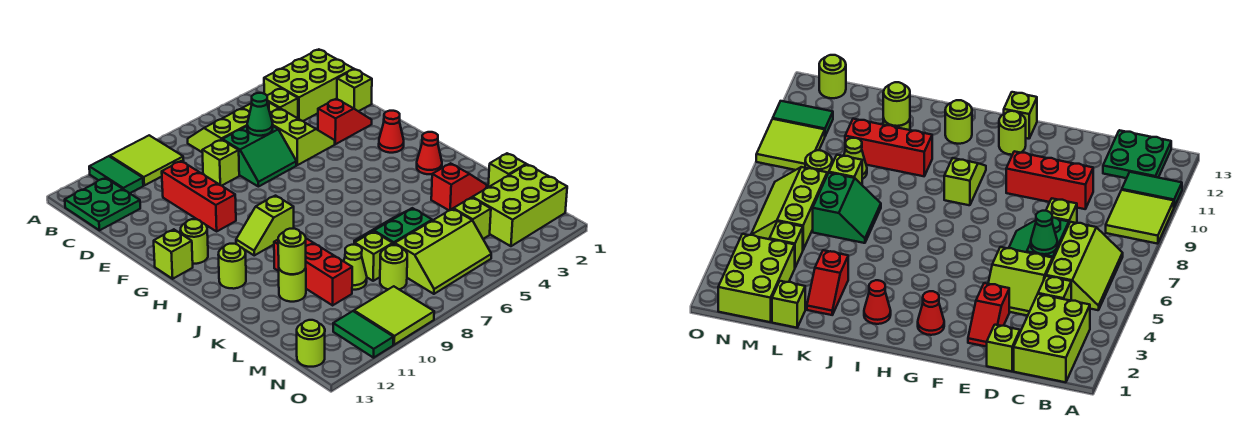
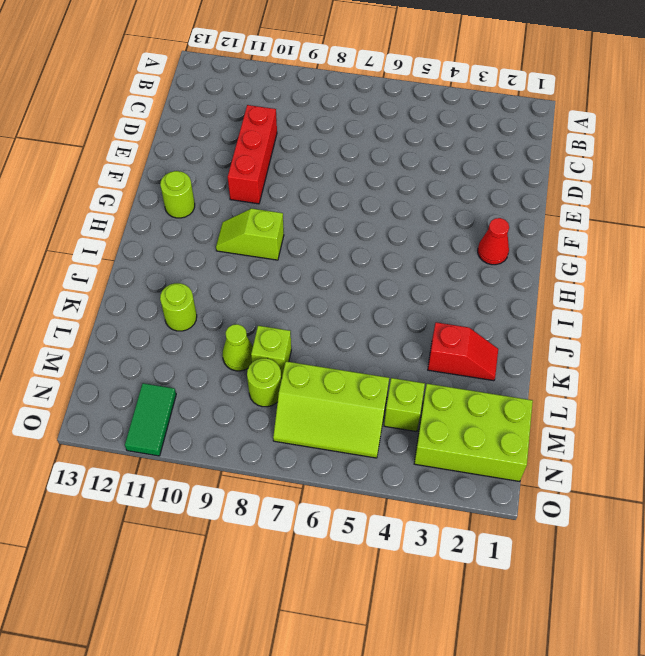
none -> lime 2x2 tile [110,135,184,185]
none -> green 1x2 tile [89,156,143,193]
none -> lime 2x3 brick [264,49,354,121]
none -> lime 2x3 slope [188,101,279,152]

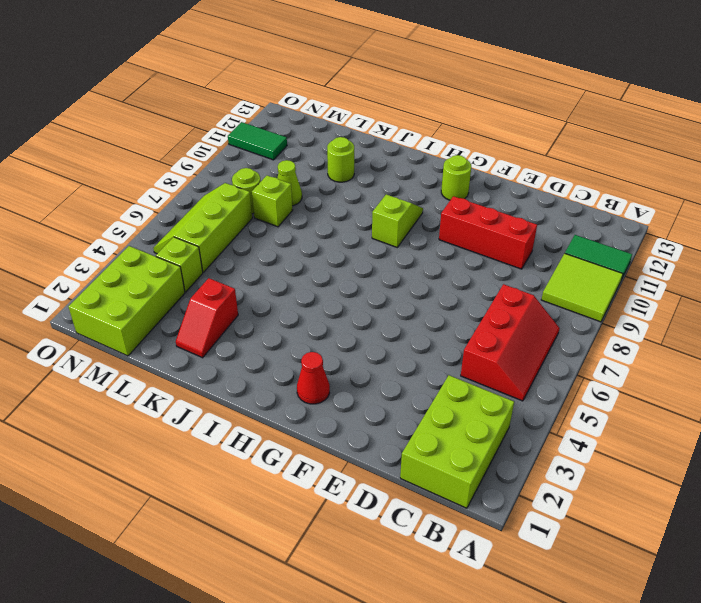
red 2x3 slope [461,284,560,401] -> lime 2x3 slope [188,101,279,152]
none -> green 2x2 plate [65,178,140,230]
none -> lime 1x1 brick [267,88,298,118]
none -> lime 1x1 brick [337,69,372,111]
none -> lime 2x2 slope [270,108,335,165]

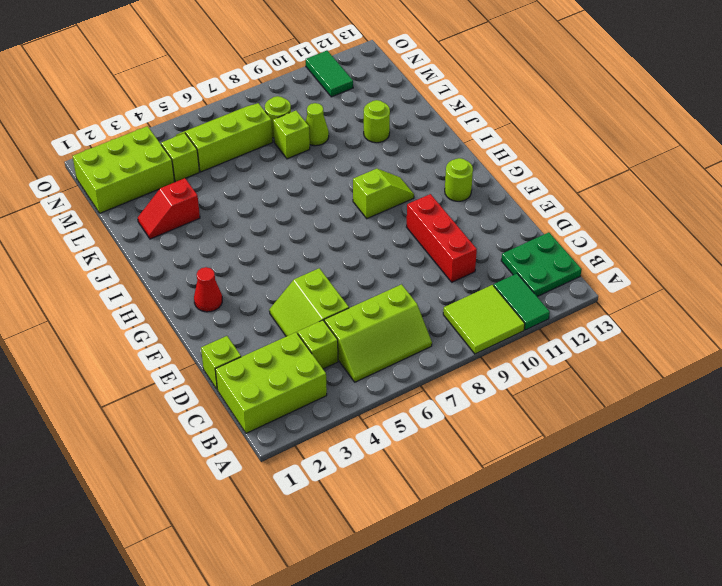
none -> green 2x2 slope [222,126,296,187]
none -> lime 1x1 brick [202,140,239,186]
none -> red 1x2 slope [318,99,372,144]
none -> lime 1x1 brick [154,229,193,279]

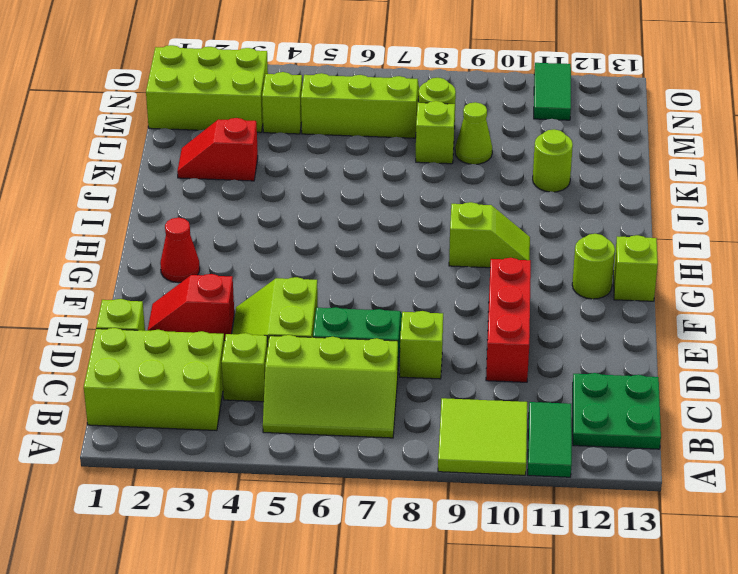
none -> red 1x1 cone [417,132,442,174]
none -> lime 1x1 round brick [218,244,246,289]
none -> red 1x3 brick [274,238,352,305]
none -> green 2x2 slope [354,208,432,245]

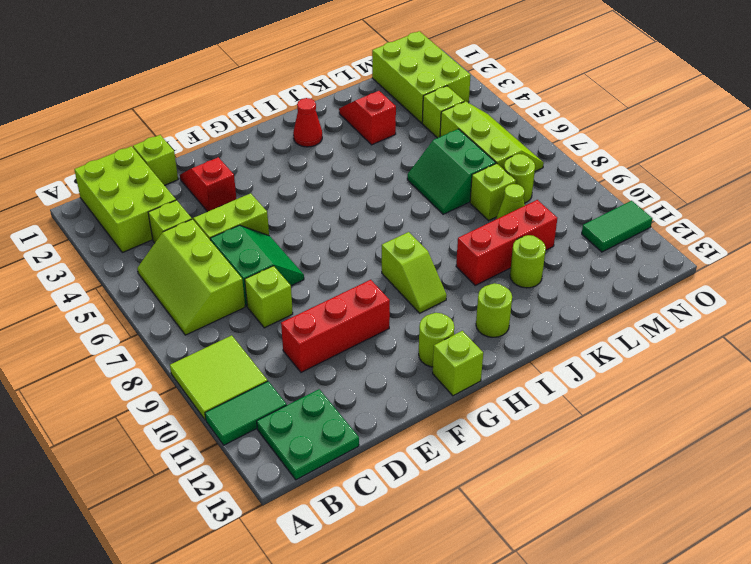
none -> red 1x1 cone [379,111,404,153]
none -> lime 1x1 brick [488,153,526,187]
none -> lime 2x2 tile [354,286,434,345]
none -> lime 1x1 round brick [297,320,325,367]

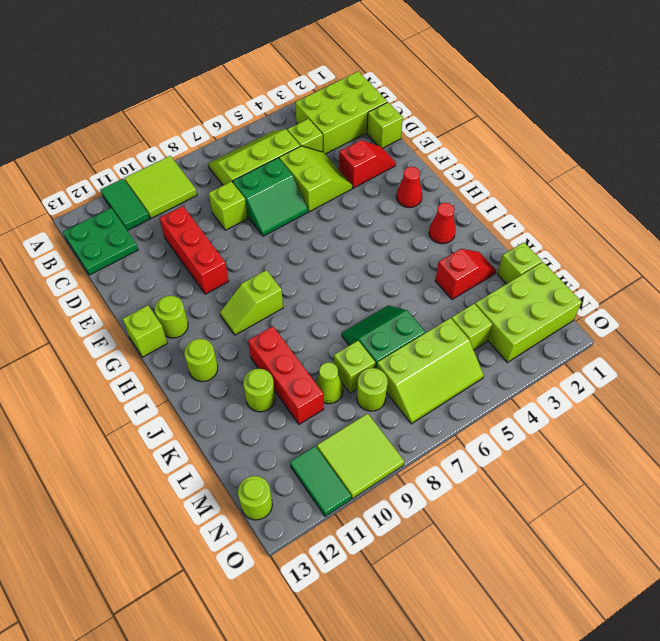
none -> green 1x1 cone [247,93,273,136]
none -> lime 1x1 round brick [278,229,306,274]

